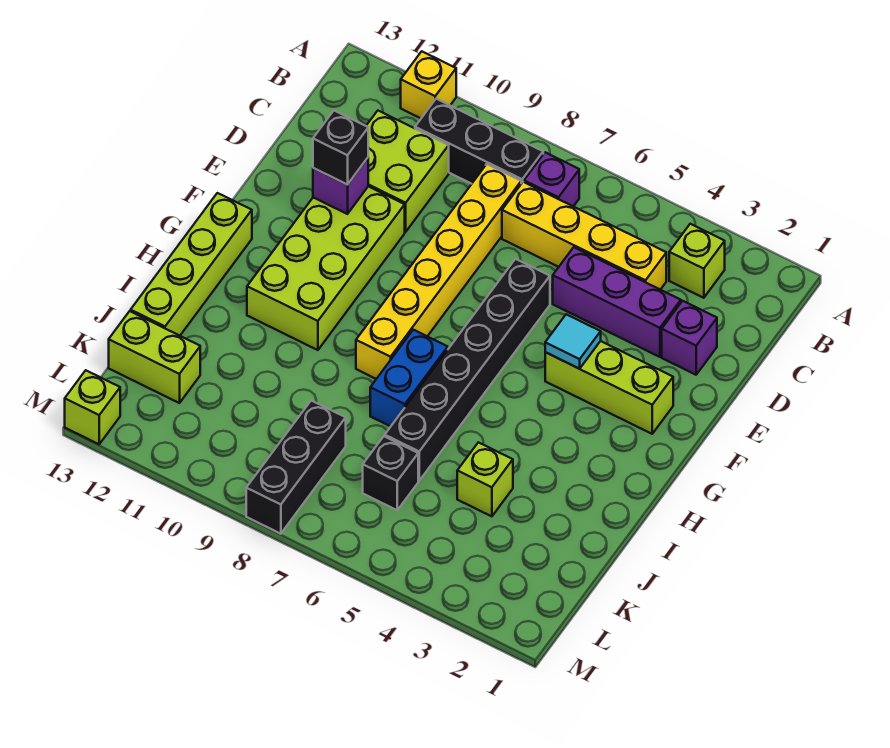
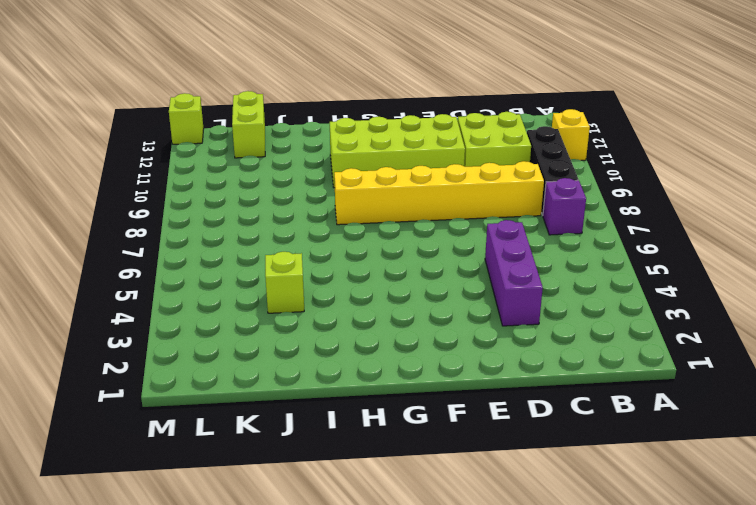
none -> lime 1x1 brick [669,224,725,298]
none -> yellow 1x4 brick [502,182,666,290]
none -> purple 1x1 brick [662,301,717,375]

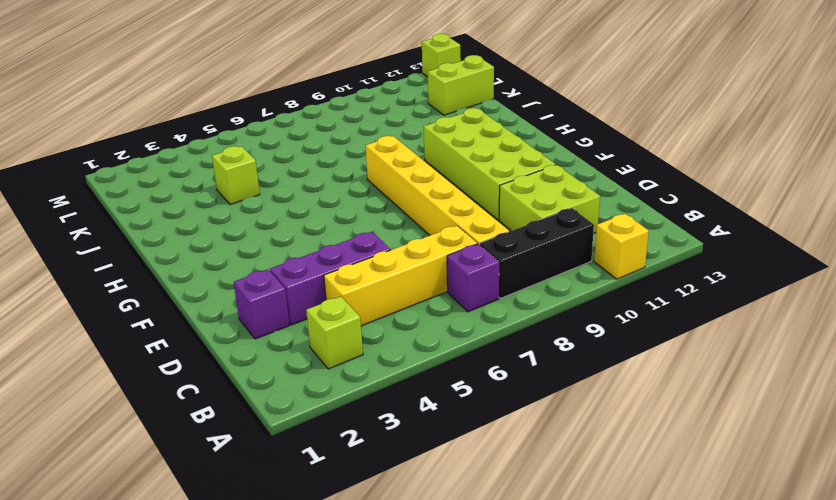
none -> black 1x6 brick [385,259,550,481]
none -> lime 1x3 brick [545,341,673,434]
none -> lime 1x4 brick [131,193,252,336]

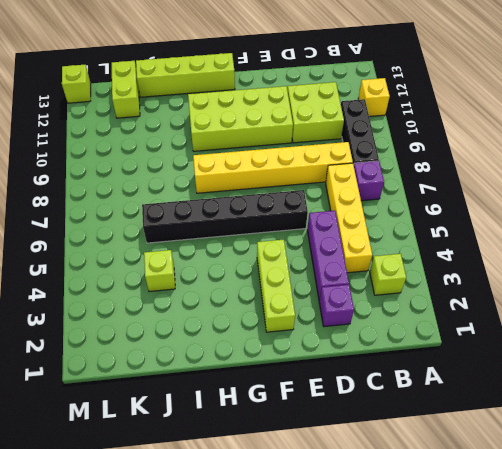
none -> blue 1x2 brick [370,330,448,426]
none -> black 1x1 brick [363,436,418,510]
none -> black 1x3 brick [246,401,346,534]

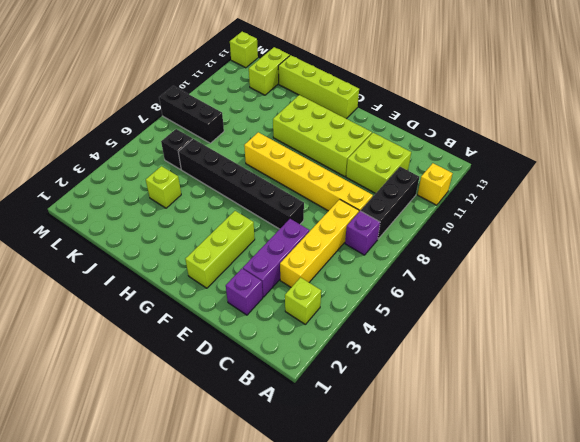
none -> blue 1x2 brick [370,330,448,426]
none -> purple 1x1 brick [313,158,368,214]
none -> cyan 1x1 tile [545,314,601,369]

